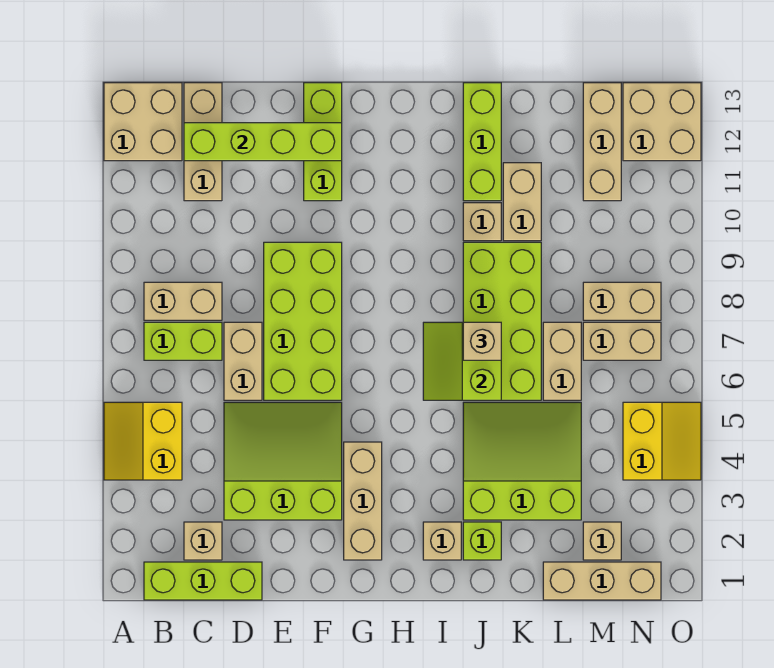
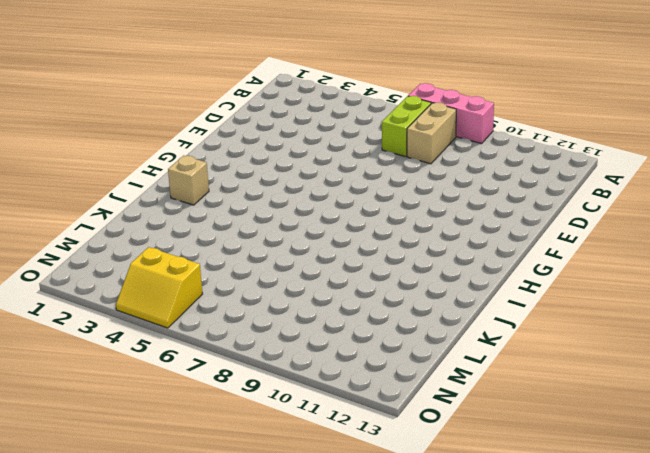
pink 1x3 brick [408,83,494,144] -> none
none -> yellow 2x2 slope [104,402,182,480]
none -> tan 2x2 brick [104,83,182,161]
none -> lime 1x3 brick [144,562,262,600]
none -> tan 1x1 brick [184,522,222,560]

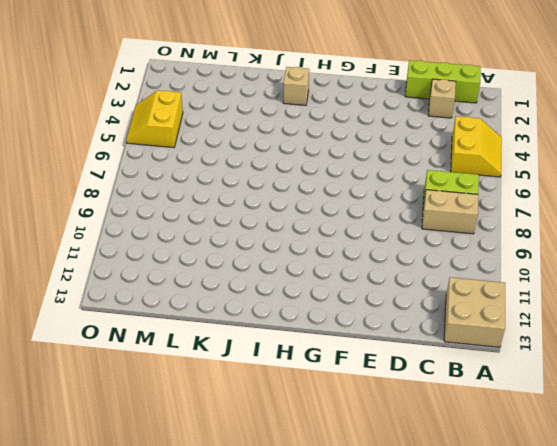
none -> tan 1x3 brick [184,83,222,201]
none -> lime 3x3 slope [224,402,342,520]
none -> tan 1x2 brick [224,322,262,400]
none -> lime 2x4 brick [264,242,342,400]

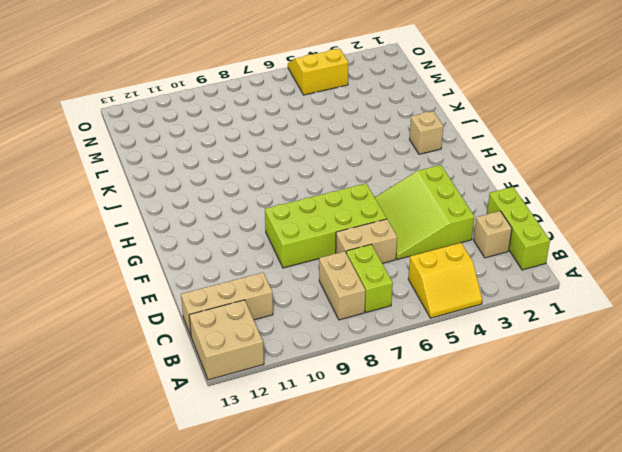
none -> lime 1x3 brick [304,83,342,201]
none -> tan 1x3 brick [344,442,382,560]
none -> lime 1x1 brick [463,522,501,560]
none -> lime 3x3 slope [463,402,581,520]

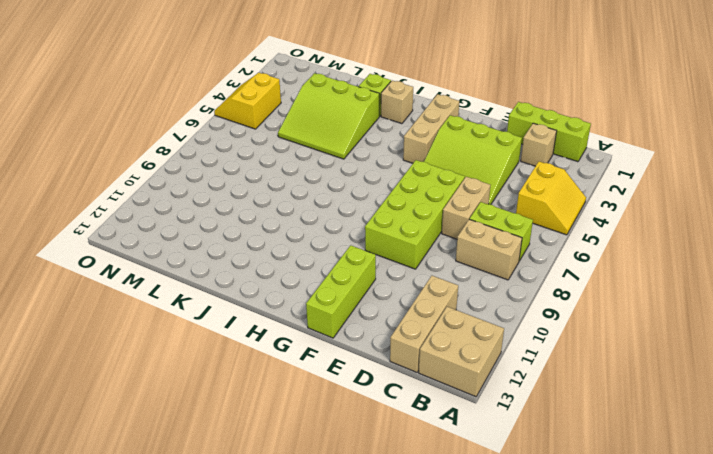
none -> lime 2x4 brick [463,242,541,400]
none -> tan 1x1 brick [463,203,501,241]
none -> lime 1x3 brick [463,83,501,201]
none -> tan 1x2 brick [503,163,541,241]

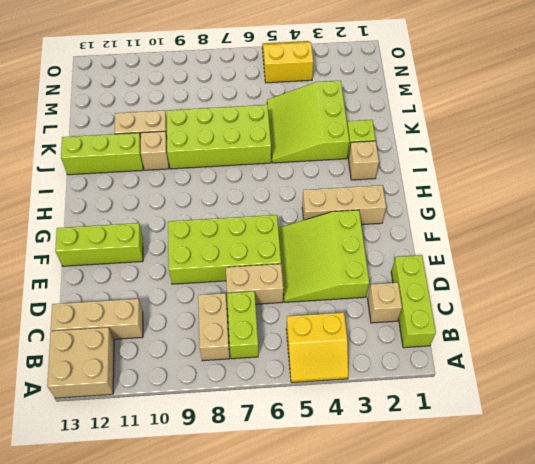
none -> tan 1x3 brick [543,562,661,600]
none -> tan 1x2 brick [543,322,581,400]
none -> tan 1x1 brick [583,522,621,560]
none -> tan 1x2 brick [583,322,661,360]

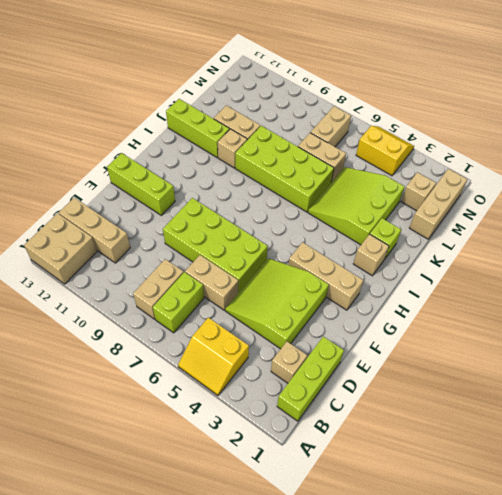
none -> tan 1x2 brick [583,282,661,320]
none -> tan 1x3 brick [583,83,621,201]
none -> tan 2x2 brick [623,83,701,161]
none -> lime 1x4 brick [184,123,342,161]

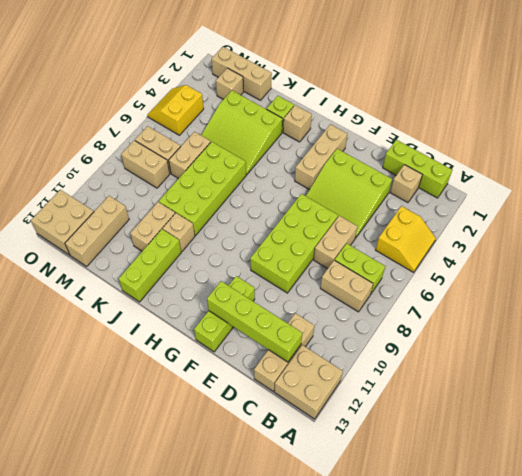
none -> lime 2x2 slope [423,322,501,400]
none -> tan 1x1 brick [463,322,501,360]

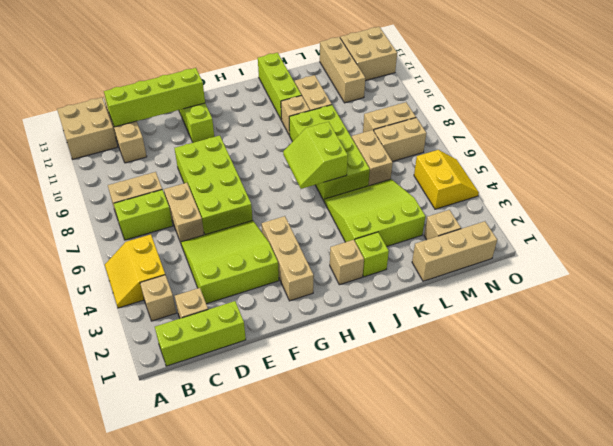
tan 1x1 brick [140,275,176,321] -> tan 1x1 brick moved to [463,322,501,360]

